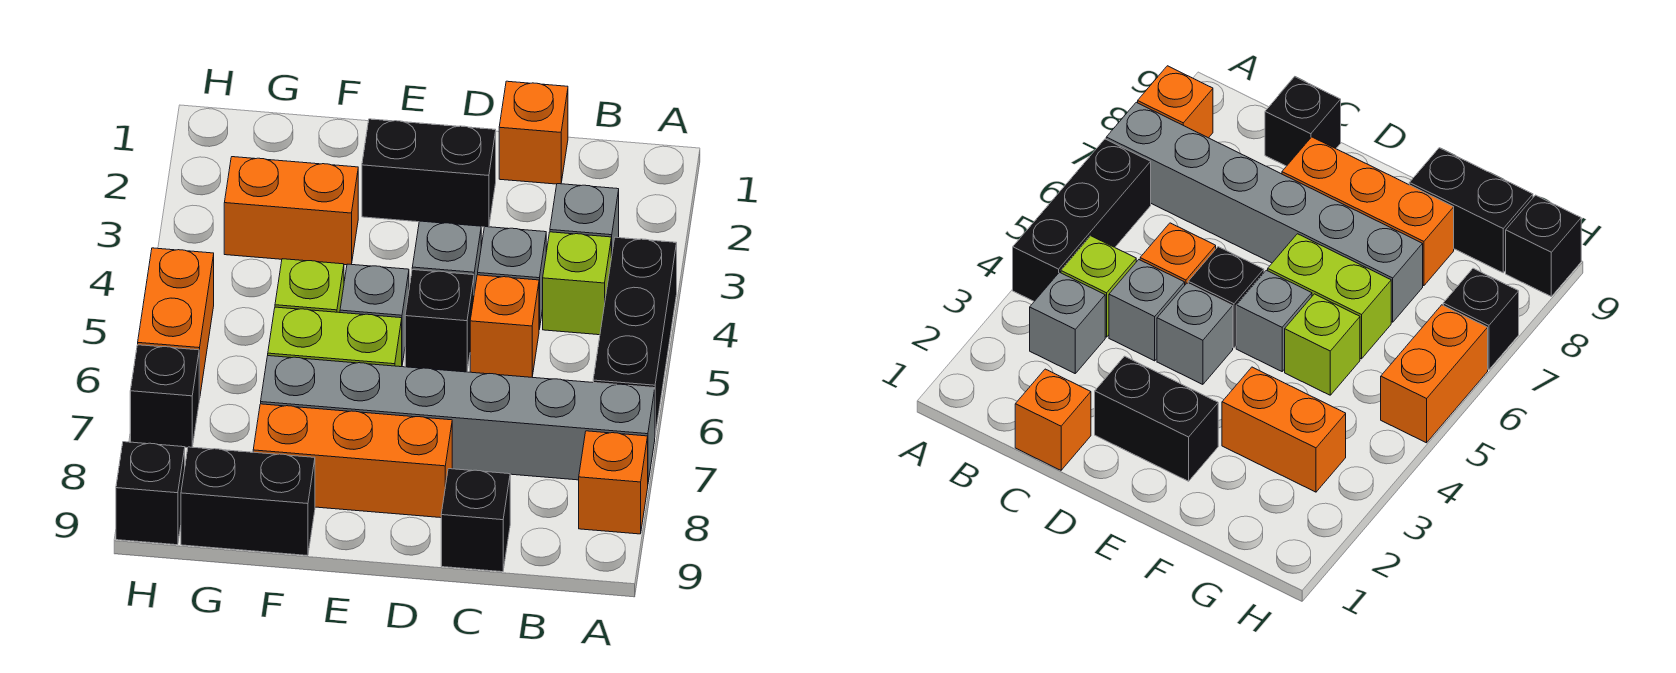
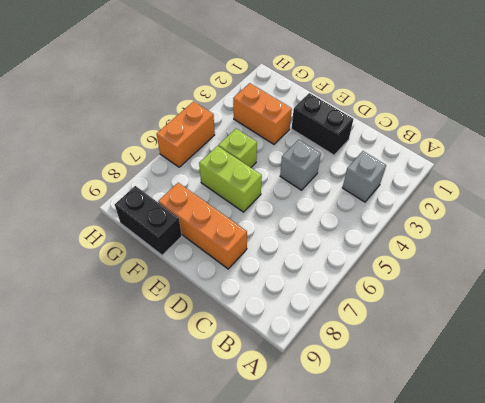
none -> black 1x3 brick [593,237,677,435]
none -> grey 1x6 brick [261,356,655,482]
none -> orange 1x1 brick [579,431,648,534]

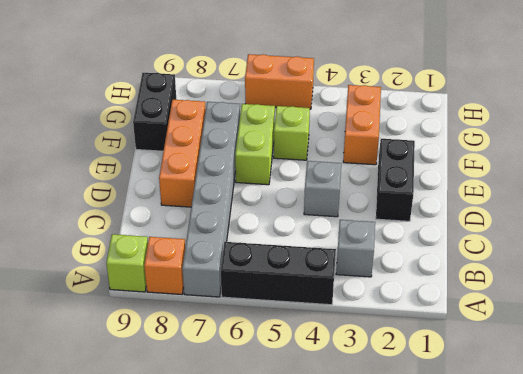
lime 1x1 brick [106,234,148,292] -> lime 1x1 brick moved to [543,232,611,335]
none -> orange 1x1 brick [499,81,568,184]
none -> grey 1x1 brick [478,227,546,329]
none -> orange 1x1 brick [470,275,539,377]

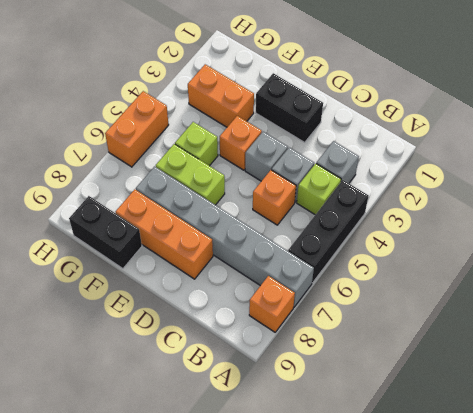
orange 1x1 brick [220,116,262,170] -> orange 1x1 brick moved to [499,81,568,184]
none -> black 1x1 brick [441,469,510,572]
none -> black 1x1 brick [405,270,474,372]
none -> grey 1x1 brick [340,264,409,365]

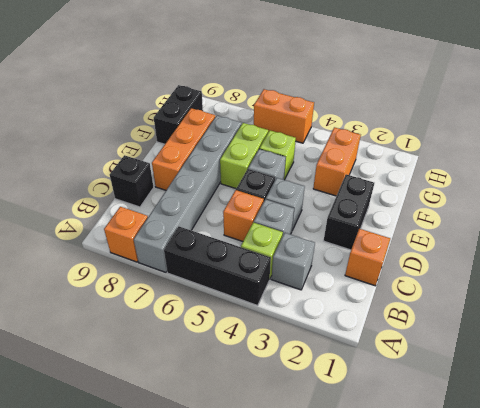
none -> black 1x1 brick [130,345,199,448]
none -> black 1x1 brick [116,442,185,545]

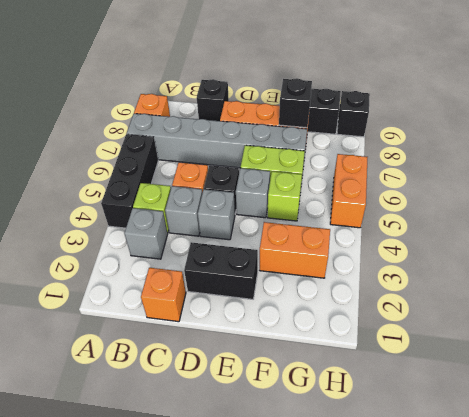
black 1x1 brick [279,78,312,128] -> black 1x1 brick moved to [130,345,199,448]

